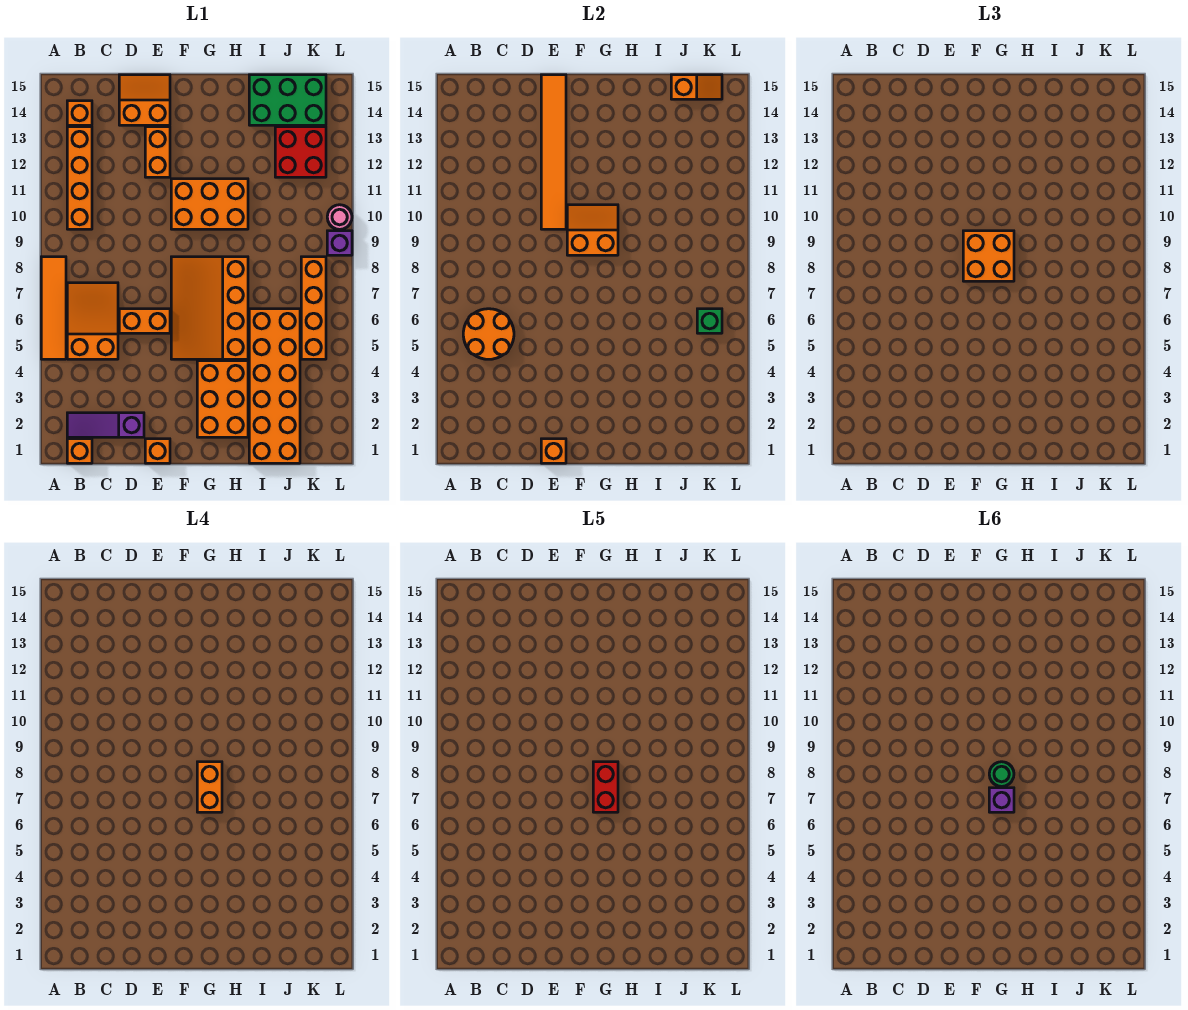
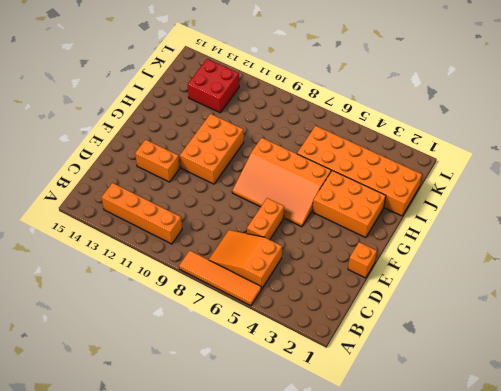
none -> orange 1x1 brick [67,439,92,463]
none -> purple 1x3 slope [67,413,144,437]
none -> orange 1x1 brick [67,101,92,125]
none -> orange 2x2 slope [119,75,170,125]

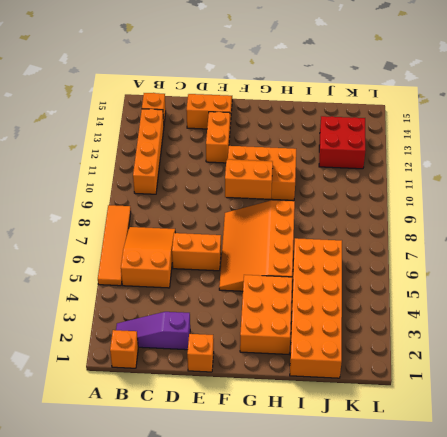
none -> green 2x3 brick [249,75,326,125]
none -> orange 1x4 brick [301,257,326,359]
none -> purple 1x1 brick [327,231,352,255]
none -> pink 1x1 round brick [327,205,352,229]

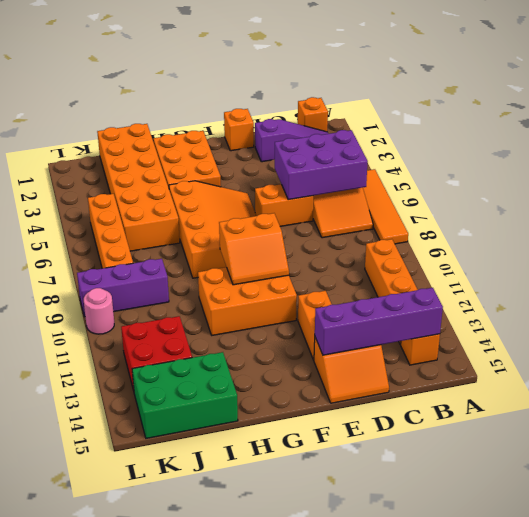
purple 2x3 brick [275,130,368,200] -> orange 2x2 round brick [463,309,514,359]
purple 1x4 brick [315,288,443,355] -> orange 1x6 tile [541,75,566,229]
purple 1x3 brick [77,259,169,317] -> purple 1x1 brick [327,231,352,255]
none -> orange 1x1 brick [541,439,566,463]
none -> orange 1x2 slope [671,75,722,99]
none -> green 1x1 brick [697,309,722,333]
none -> orange 2x2 brick [963,231,1014,281]

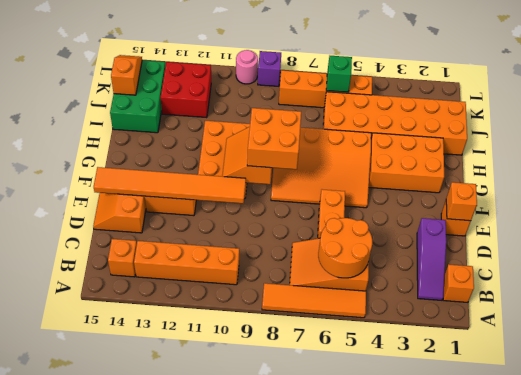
none -> orange 1x2 brick [197,762,222,812]
none -> red 1x2 brick [593,762,618,812]
none -> purple 1x1 brick [989,788,1014,812]
none -> green 1x1 round brick [989,762,1014,786]

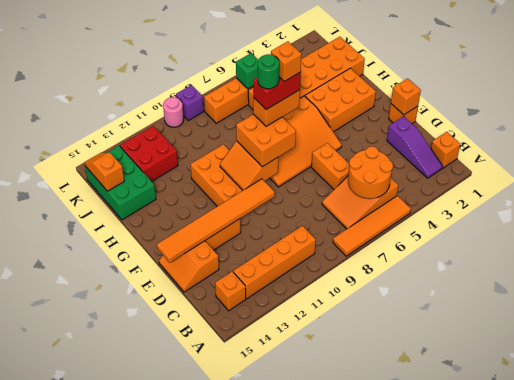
orange 1x1 brick [271,41,302,81] -> purple 1x1 brick [989,788,1014,812]

